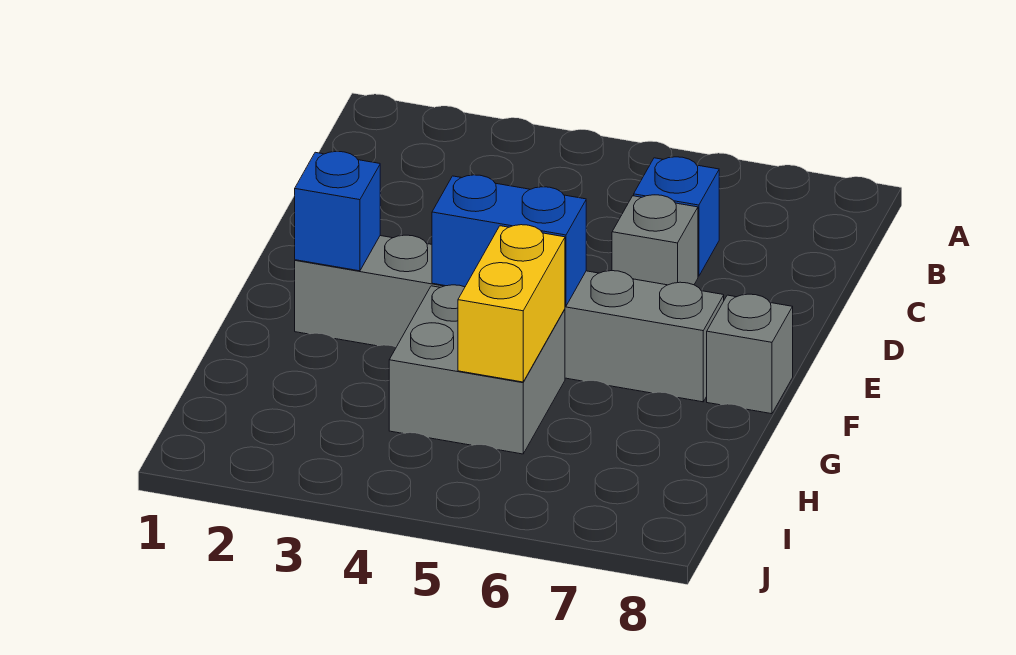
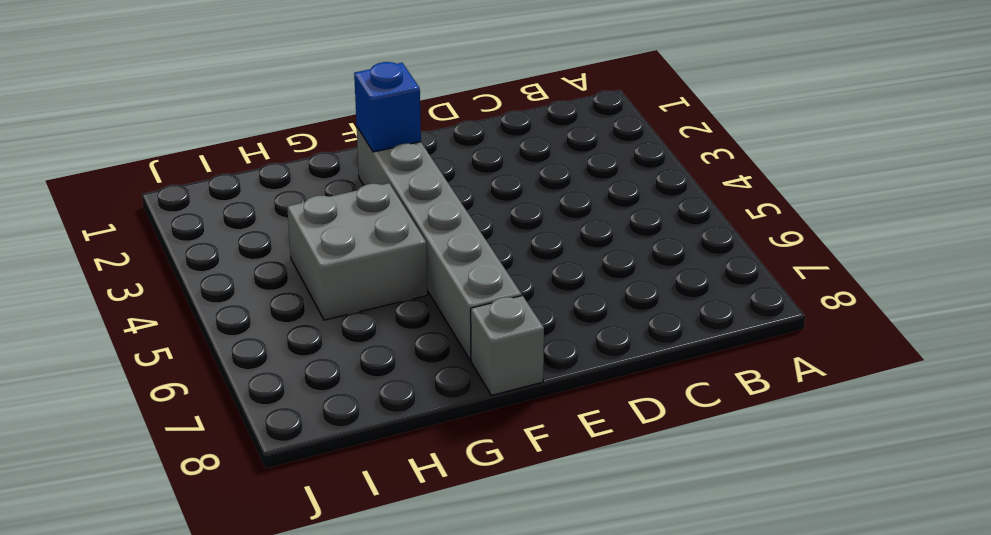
none -> blue 1x1 brick [634,157,719,276]
none -> grey 1x1 brick [612,195,698,285]

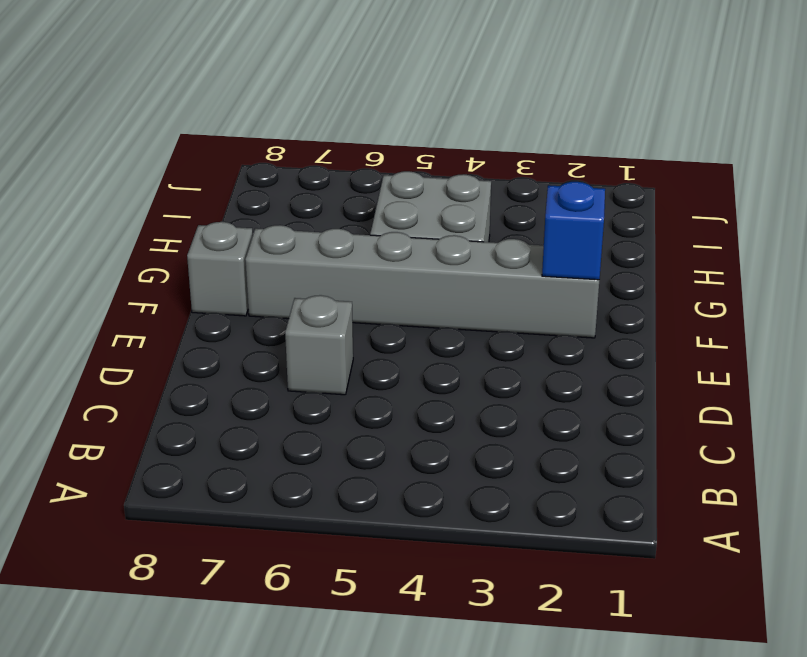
none -> blue 1x1 brick [634,157,719,276]
none -> blue 1x2 brick [432,175,586,306]

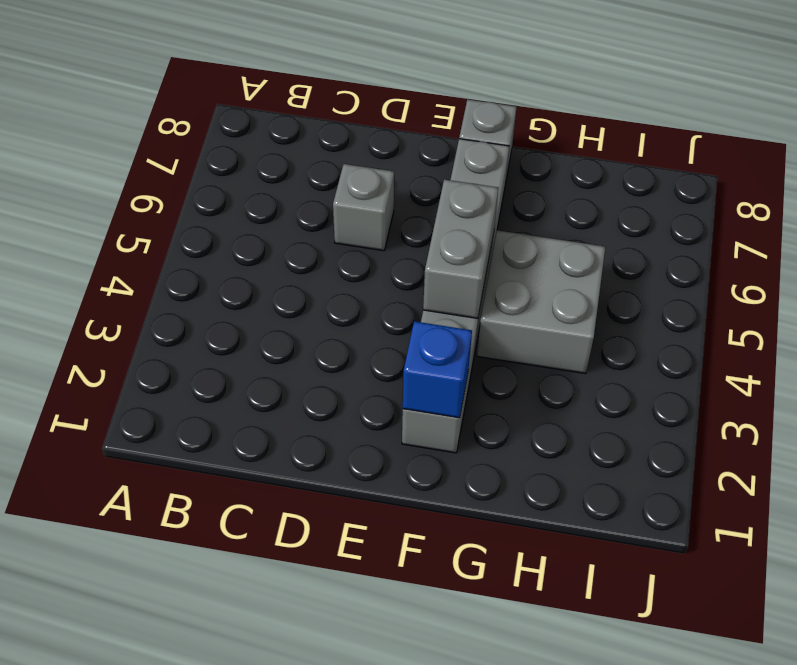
grey 1x2 brick [423,180,498,318] -> blue 1x2 brick [432,175,586,306]
none -> blue 1x1 brick [634,157,719,276]
none -> yellow 1x2 brick [458,225,565,382]

